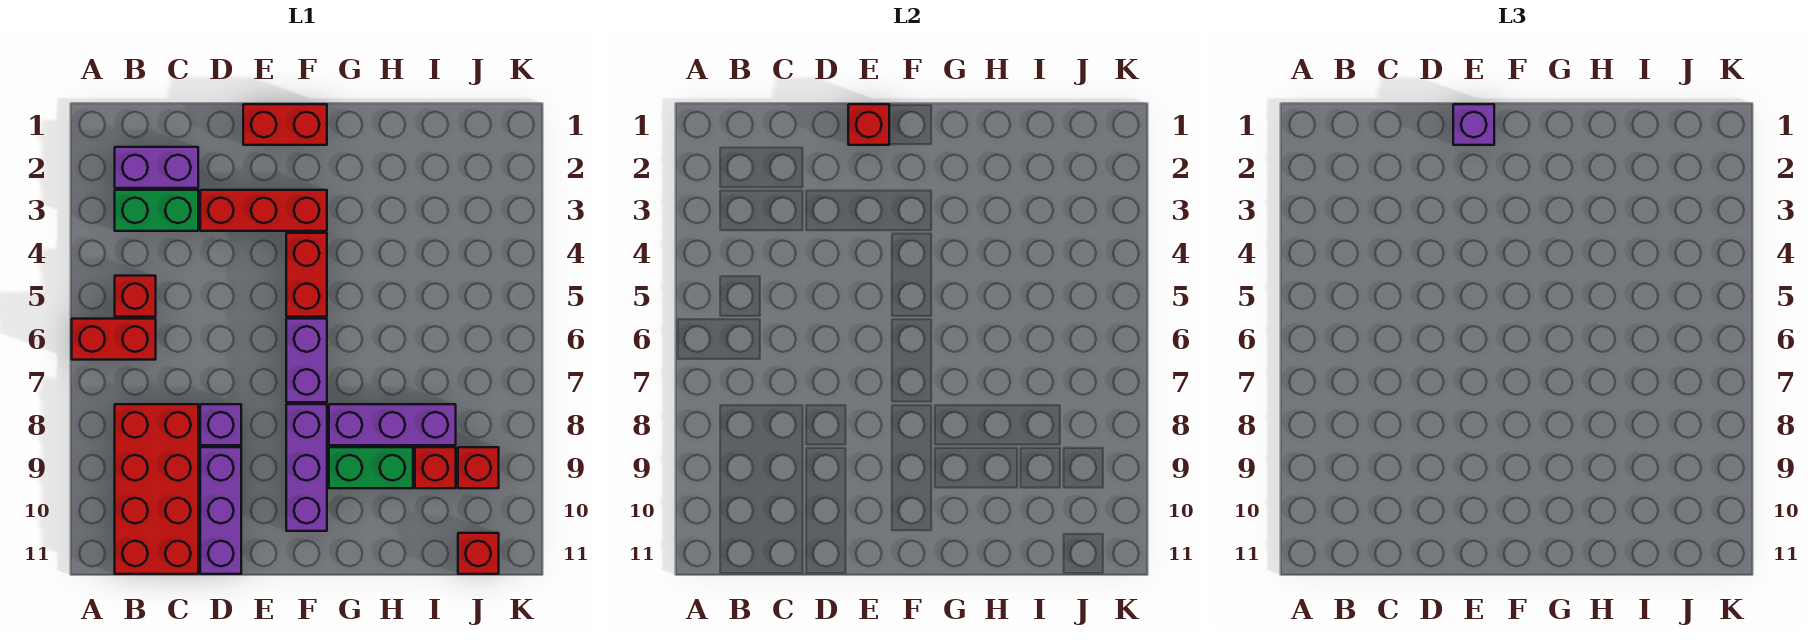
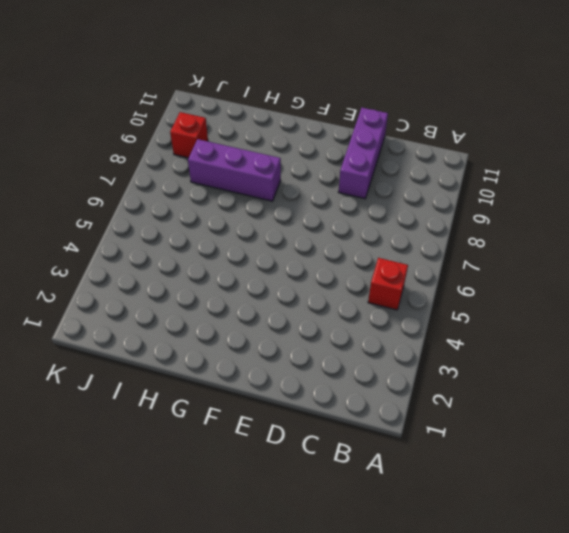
none -> red 1x2 brick [72,319,156,360]
none -> purple 1x2 brick [115,147,198,188]
none -> green 1x2 brick [115,190,198,231]

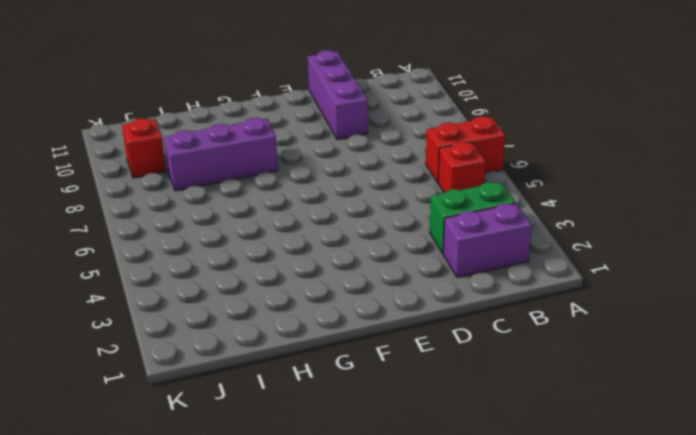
none -> red 2x4 brick [115,404,198,574]
none -> red 1x3 brick [200,190,327,231]
none -> purple 1x1 brick [200,404,241,445]

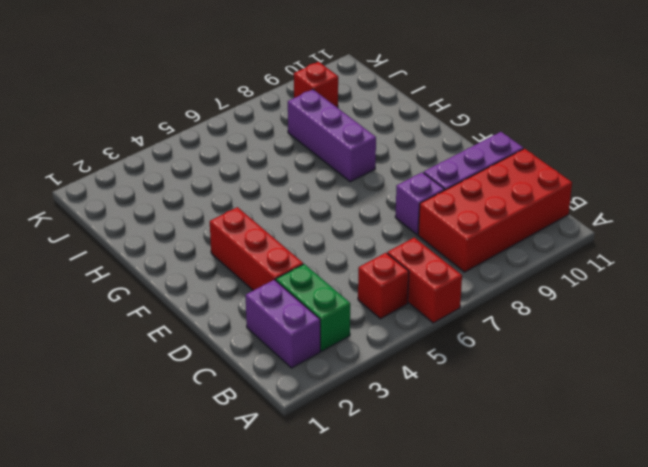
none -> red 1x2 brick [243,104,327,145]
none -> red 1x2 brick [286,233,327,317]
none -> purple 1x2 brick [286,319,327,402]

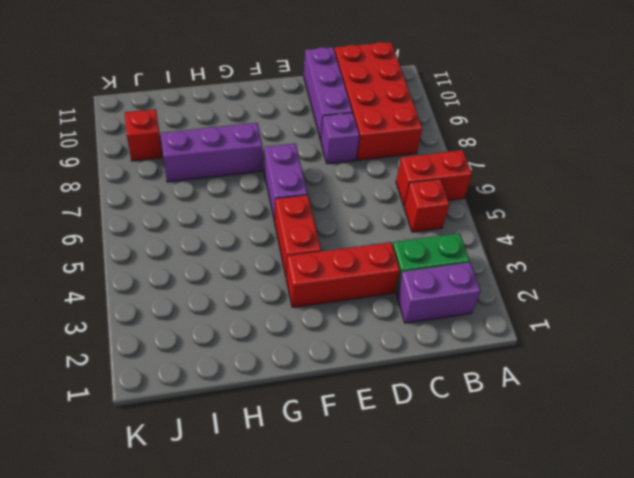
none -> red 1x2 brick [243,104,327,145]
none -> purple 1x3 brick [286,404,327,531]
none -> green 1x2 brick [329,447,413,488]

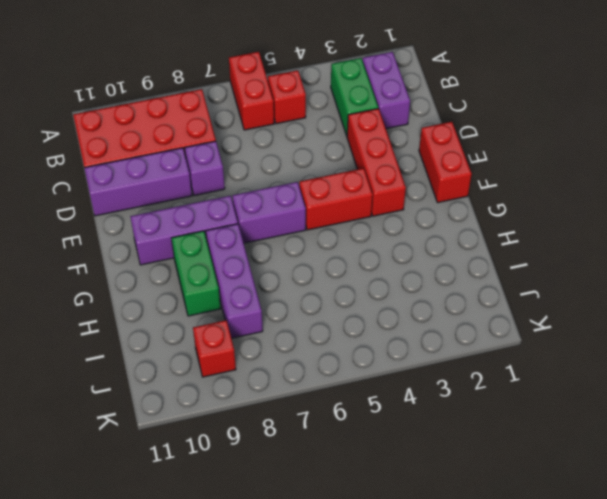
none -> red 1x1 brick [415,447,456,488]
none -> red 1x1 brick [458,533,499,574]
none -> red 1x1 brick [848,104,889,145]

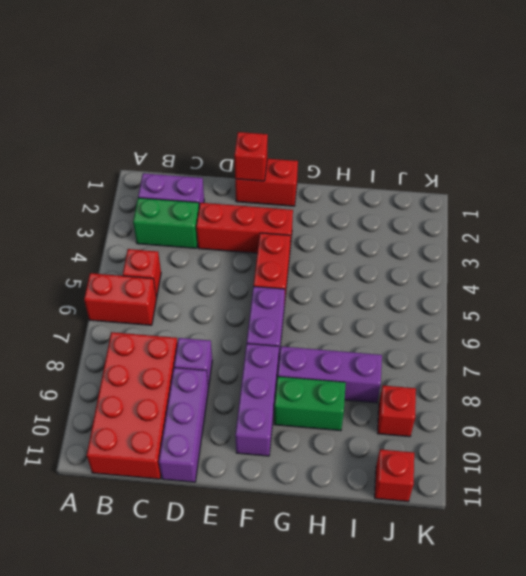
none -> red 1x1 brick [415,447,456,488]
none -> purple 1x1 brick [1453,104,1494,145]

